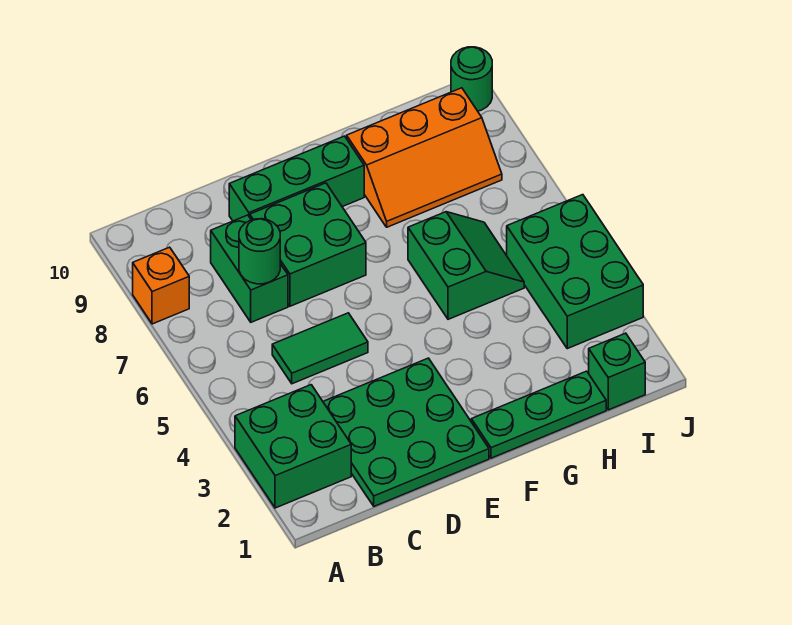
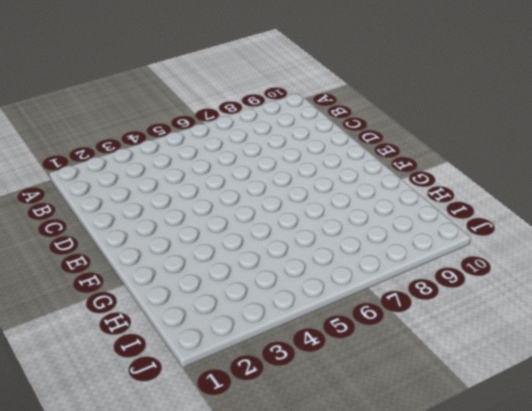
none -> green 2x2 brick [235,385,351,508]
none -> orange 1x1 brick [133,247,189,324]
none -> green 3x3 plate [323,358,489,506]

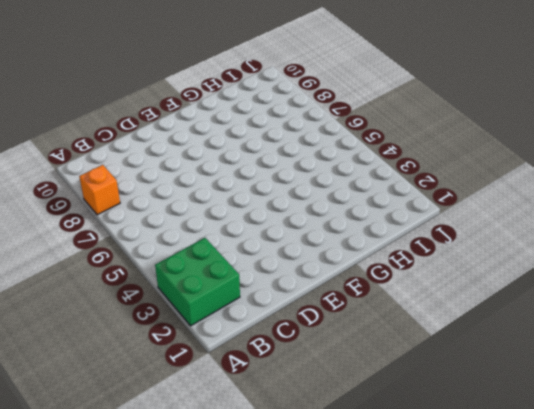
none -> green 3x3 plate [323,358,489,506]
none -> green 1x2 tile [272,313,368,384]
none -> green 1x2 brick [211,215,288,322]

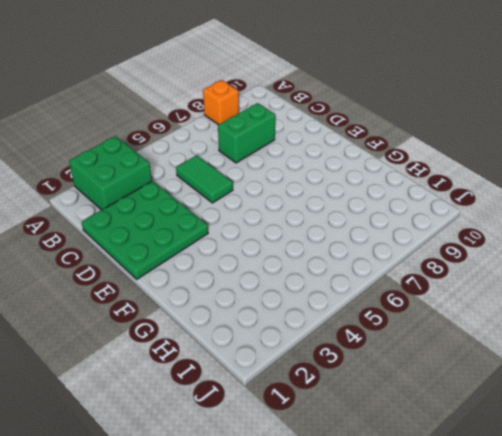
none -> green 2x2 brick [250,183,366,306]
none -> green 1x3 brick [229,136,364,221]
none -> green 1x3 plate [471,371,606,458]

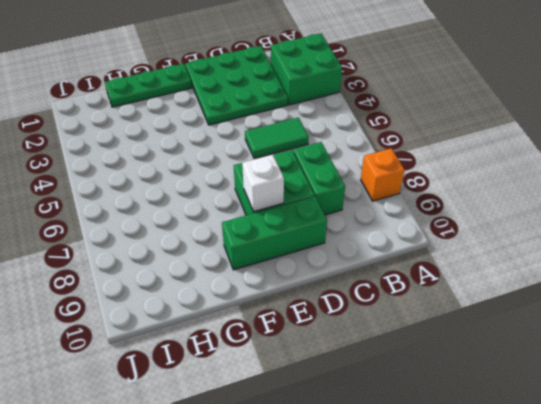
white 1x1 brick [242,155,284,212] -> none
none -> green 2x2 slope [408,212,524,319]
none -> orange 2x3 slope [347,88,502,227]
none -> green 1x1 brick [589,333,645,410]

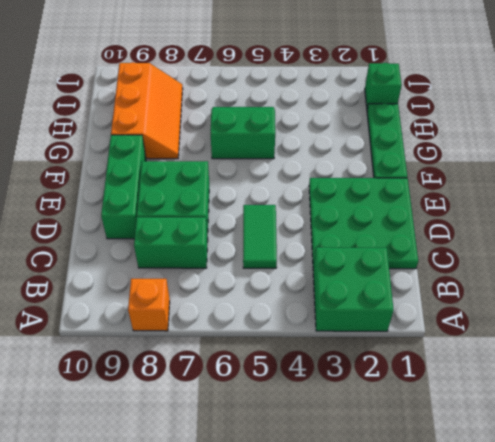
none -> green 2x3 brick [507,195,643,349]
none -> green 1x1 round brick [451,47,492,111]
none -> green 1x1 round brick [239,219,280,284]

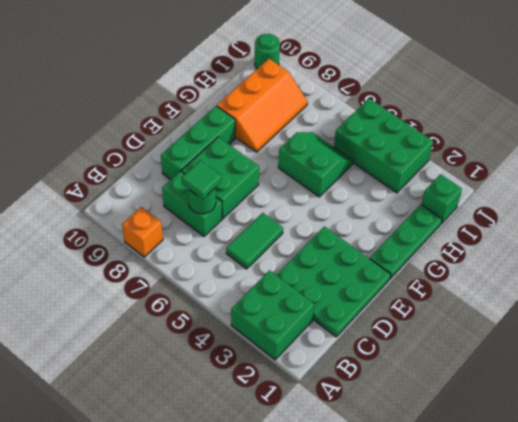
green 1x1 tile [181,160,221,199] -> none

